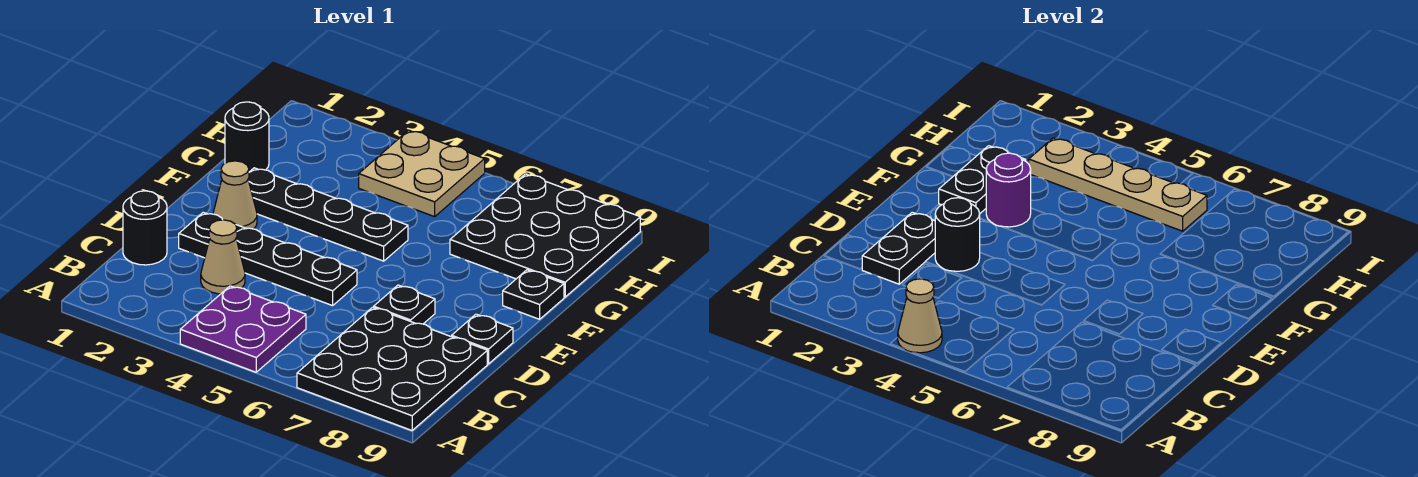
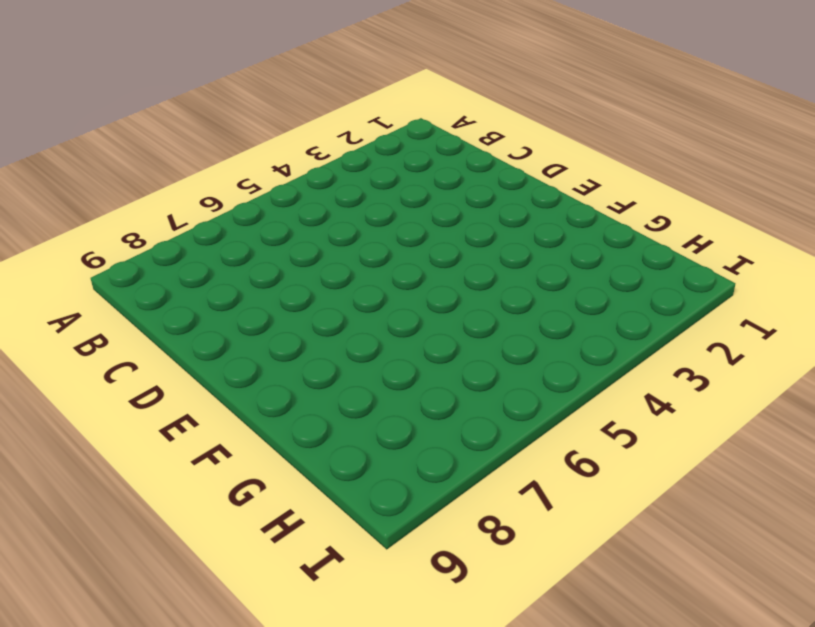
none -> purple 2x2 plate [180,286,306,372]
none -> black 3x3 plate [297,307,487,430]
none -> black 1x1 round brick [123,191,167,265]

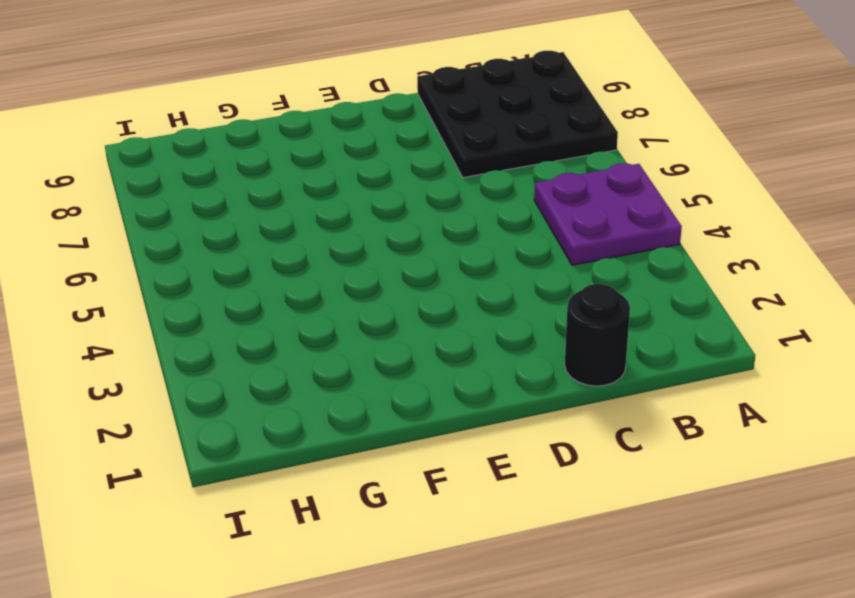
none -> tan 1x1 cone [201,220,245,294]
none -> black 1x4 plate [179,212,357,306]
none -> black 1x1 plate [374,285,435,324]

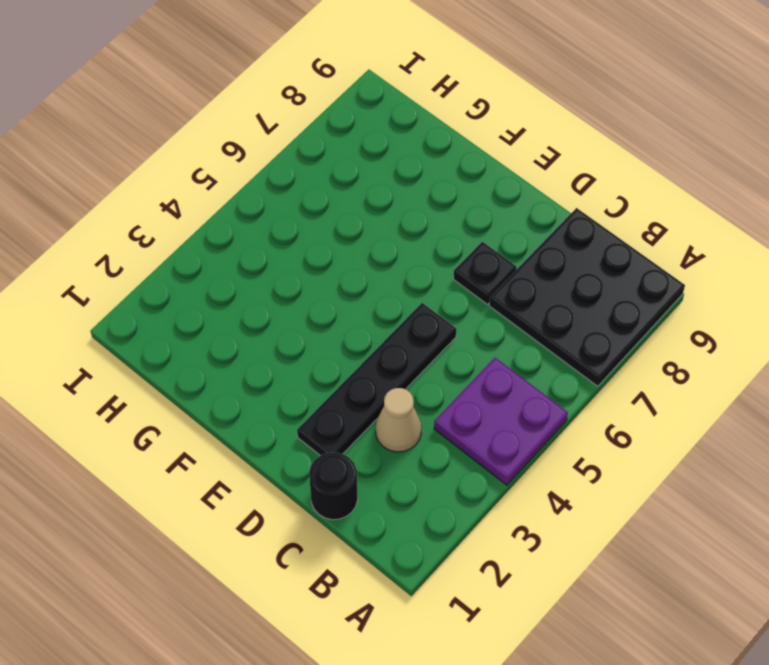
none -> black 1x1 plate [452,314,513,364]
none -> tan 1x1 cone [213,161,257,229]
none -> black 1x4 plate [248,168,408,261]

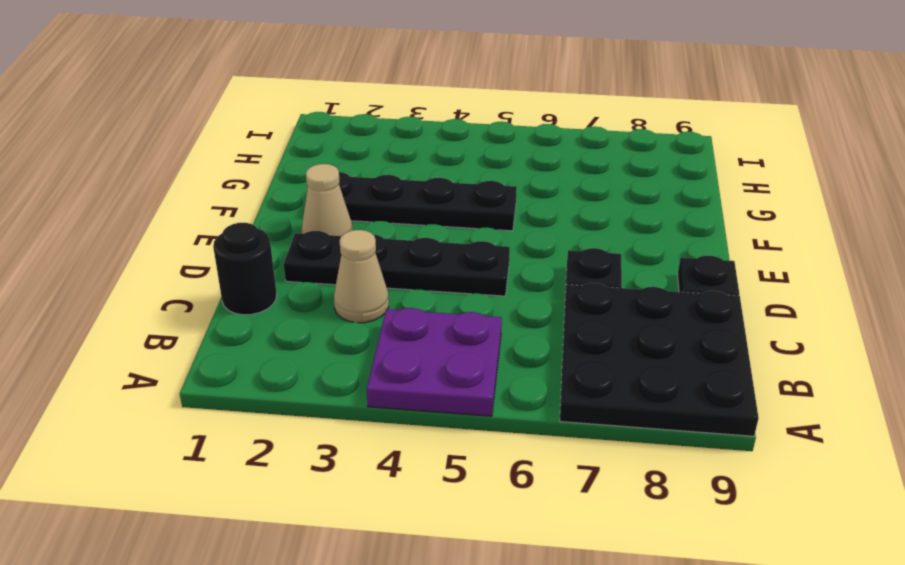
none -> black 1x1 plate [503,270,564,319]
none -> black 1x1 round brick [225,102,269,172]
none -> black 3x3 plate [450,174,640,297]

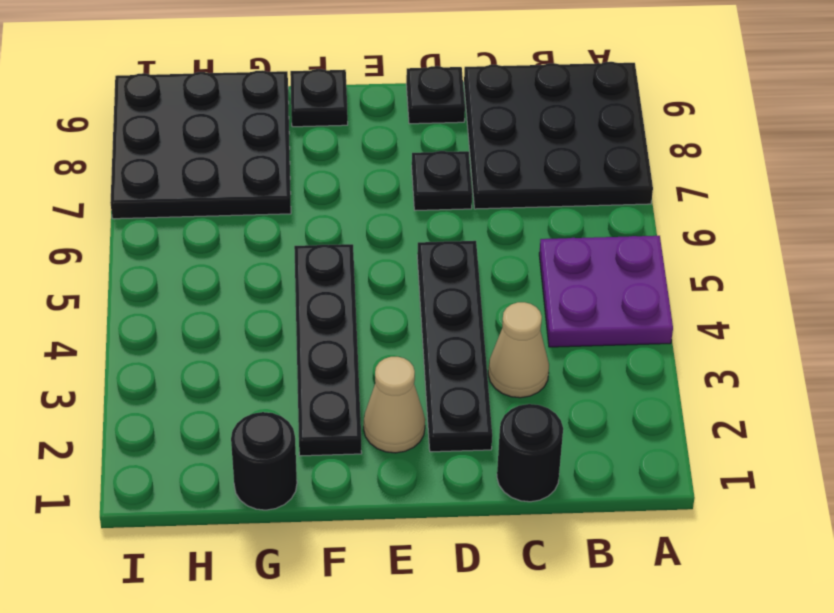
none -> tan 2x2 plate [359,130,485,217]
none -> tan 1x1 cone [898,279,942,353]
none -> black 1x2 plate [862,212,935,284]

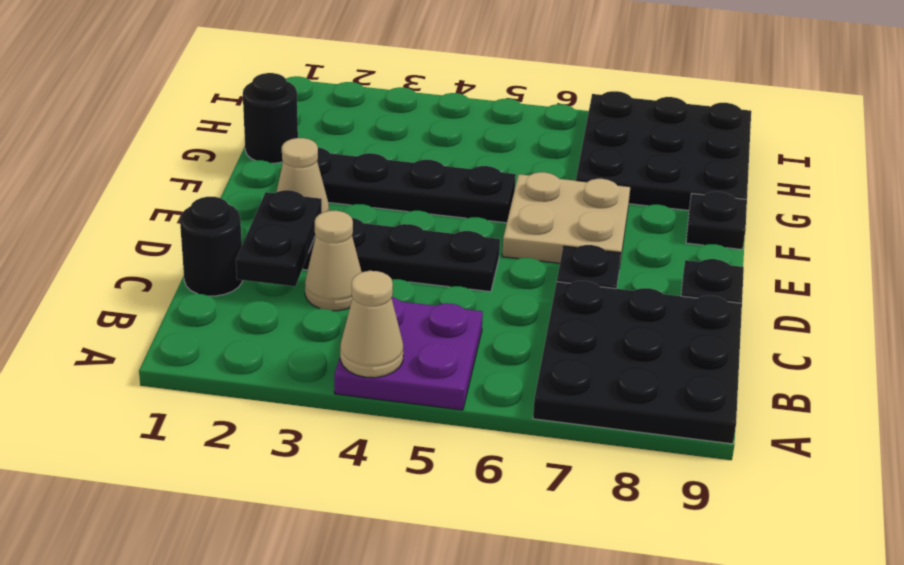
tan 2x2 plate [502,172,630,263] -> tan 2x2 plate moved to [359,130,485,217]
none -> black 1x1 round brick [935,198,980,271]
none -> black 1x2 plate [939,146,1026,213]
none -> purple 1x1 round brick [986,153,1031,227]

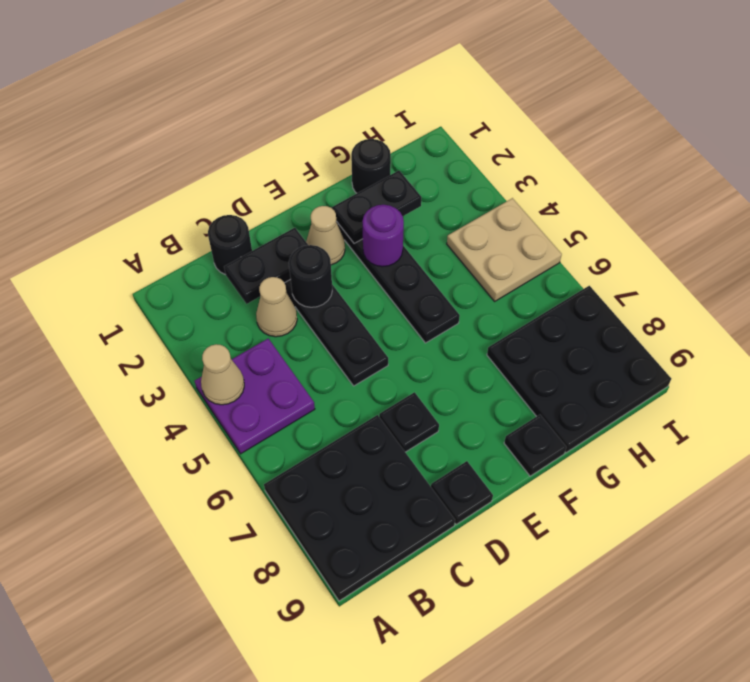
none -> tan 1x4 plate [1029,138,1207,231]

